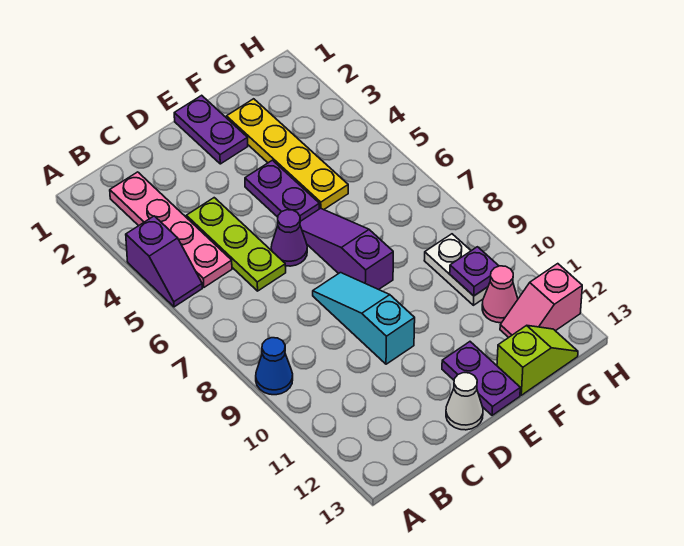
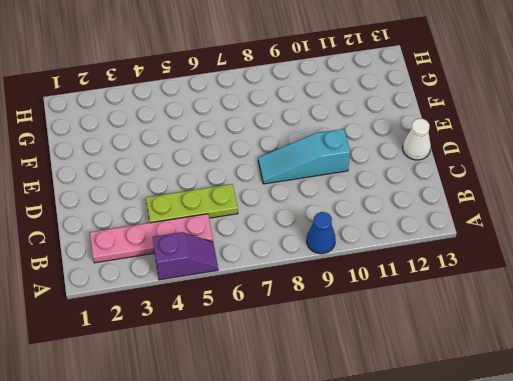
none -> purple 1x1 cone [271,210,307,266]
none -> purple 1x2 plate [174,95,248,164]
none -> purple 1x2 plate [245,160,319,221]

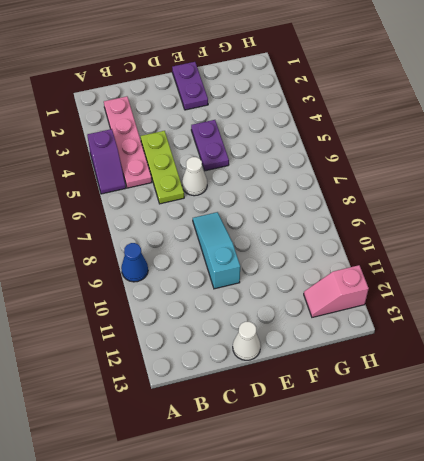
white 1x1 cone [182,157,207,196] -> purple 1x1 cone [271,210,307,266]
none -> purple 1x3 slope [300,208,393,290]
none -> purple 1x2 plate [442,342,520,415]
none -> yellow 1x4 plate [226,99,348,210]

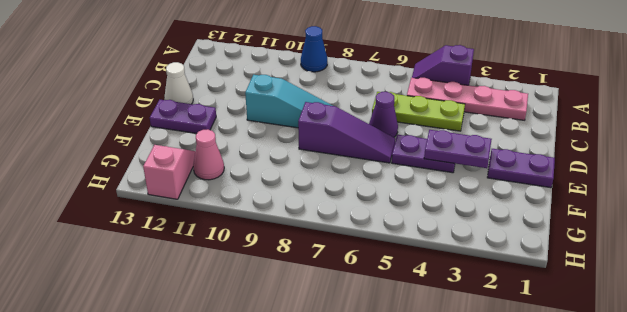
purple 1x2 plate [424,130,492,168] -> none
none -> yellow 1x4 plate [226,99,348,210]
none -> lime 1x2 slope [497,325,578,395]
none -> white 1x2 plate [424,234,488,305]

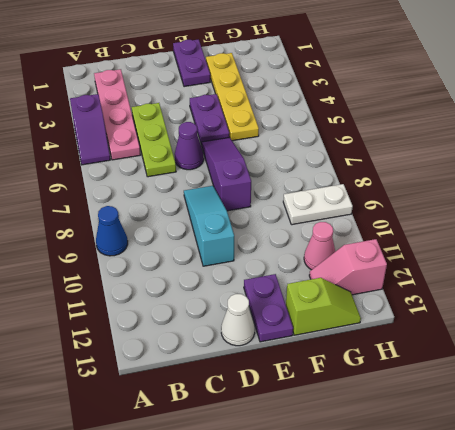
white 1x2 plate [283,184,353,225] -> white 1x2 plate turned to [424,234,488,305]
none -> purple 1x1 plate [450,247,499,296]

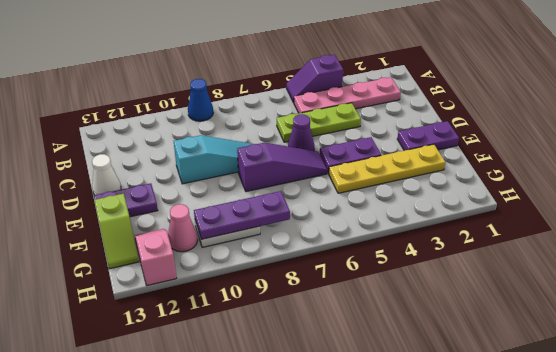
purple 1x3 plate [194,191,290,239] -> purple 1x1 plate [450,247,499,296]

